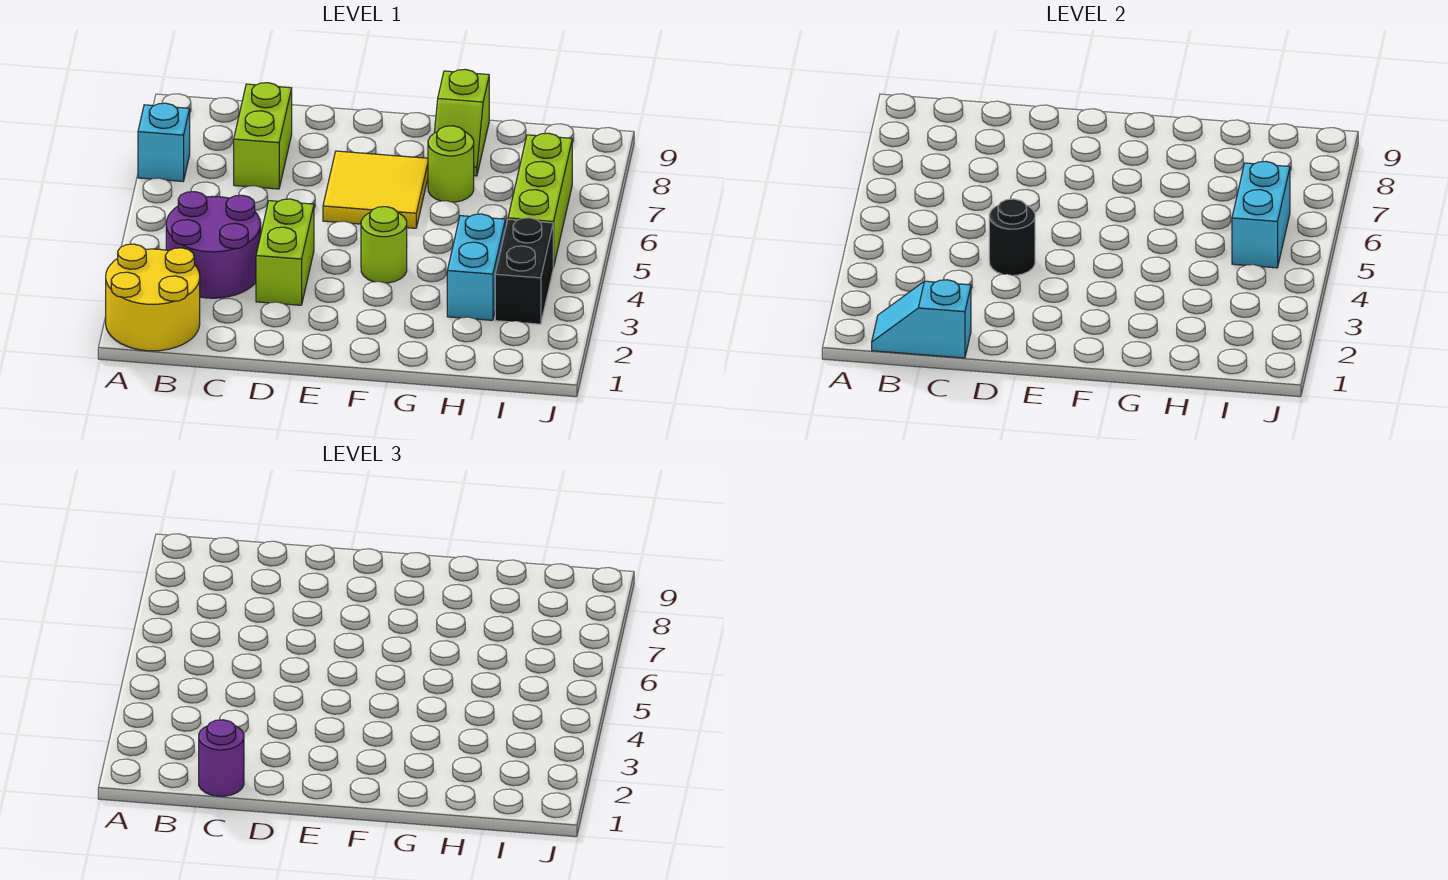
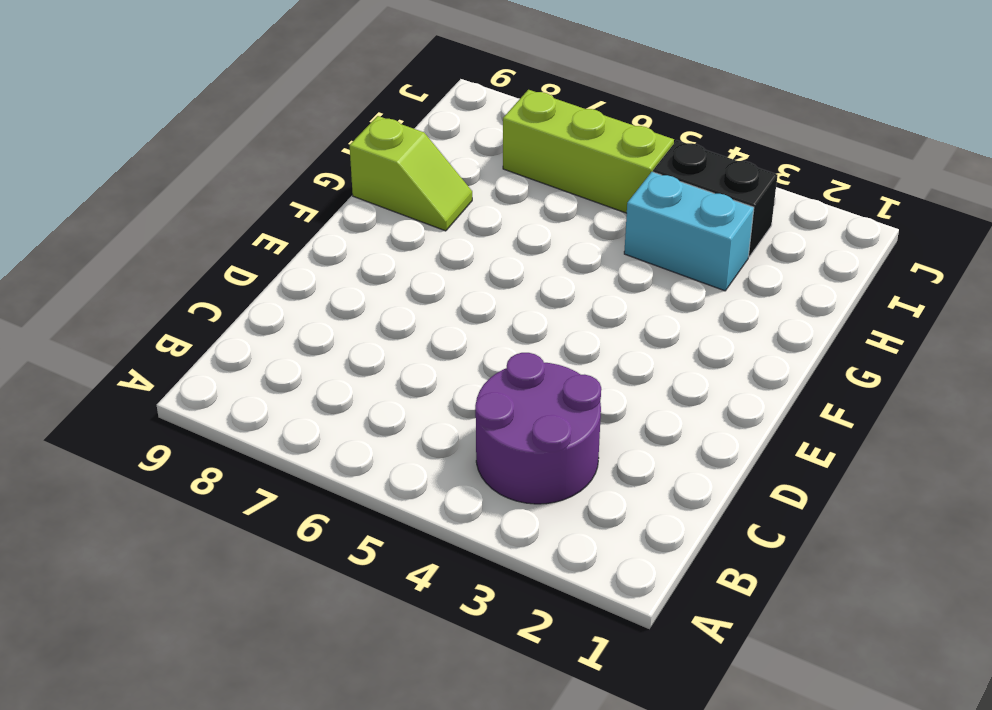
none -> yellow 2x2 round brick [106,244,200,351]
none -> cyan 1x1 brick [138,103,190,181]
none -> lime 1x2 brick [234,83,292,189]

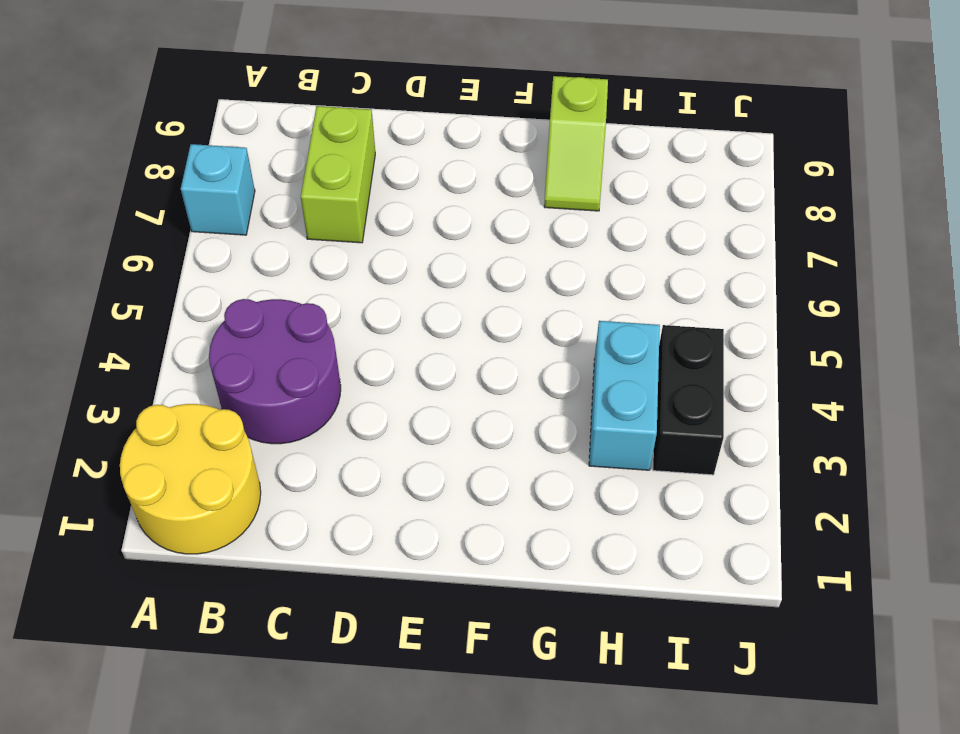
none -> lime 1x2 brick [256,199,314,305]
none -> yellow 2x2 tile [323,151,428,228]
none -> lime 1x1 round brick [361,207,407,283]

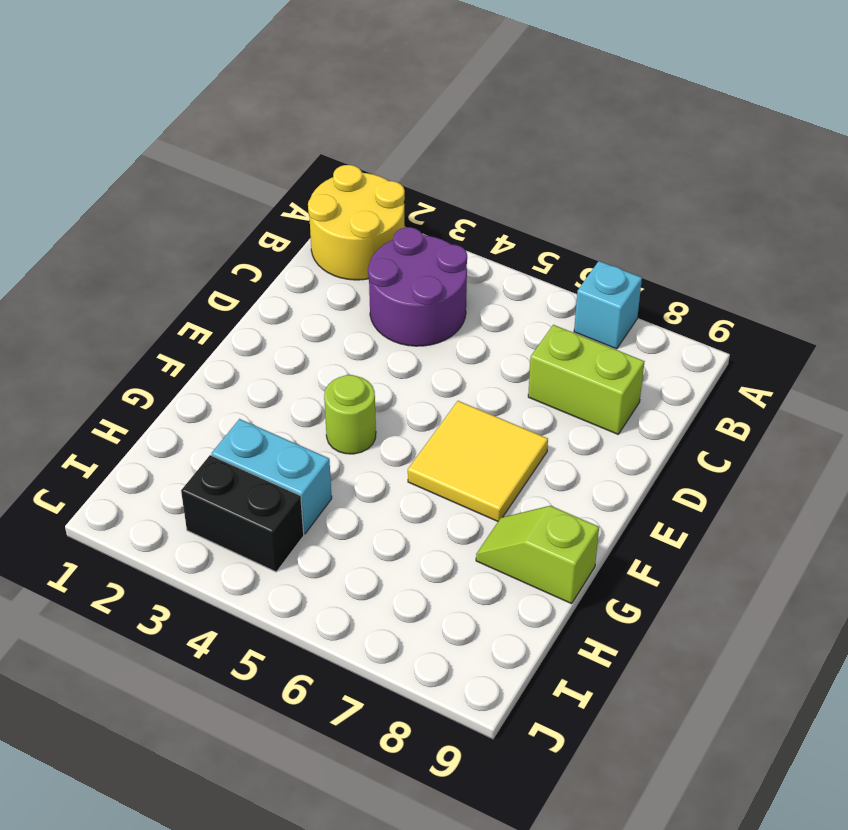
none -> lime 1x2 brick [256,199,314,305]
none -> lime 1x1 round brick [428,126,474,202]
none -> lime 1x3 brick [508,133,572,268]

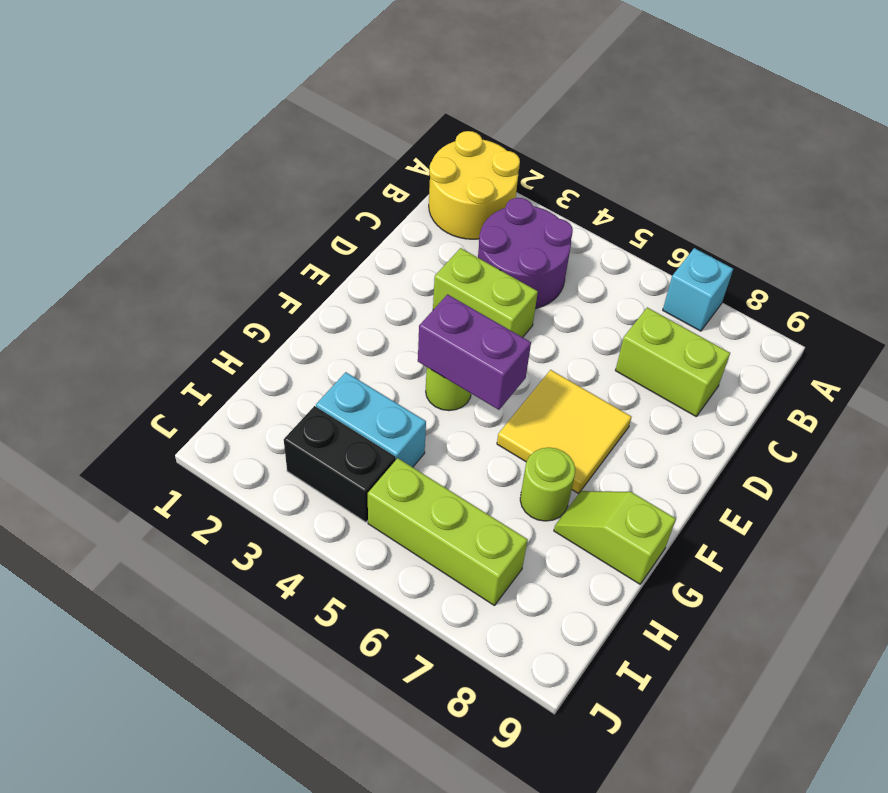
purple 1x2 brick [418,294,531,410] -> none
none -> cyan 1x2 slope [872,280,971,358]
none -> black 1x1 round brick [989,199,1035,275]
none -> cyan 1x2 brick [1232,162,1290,268]

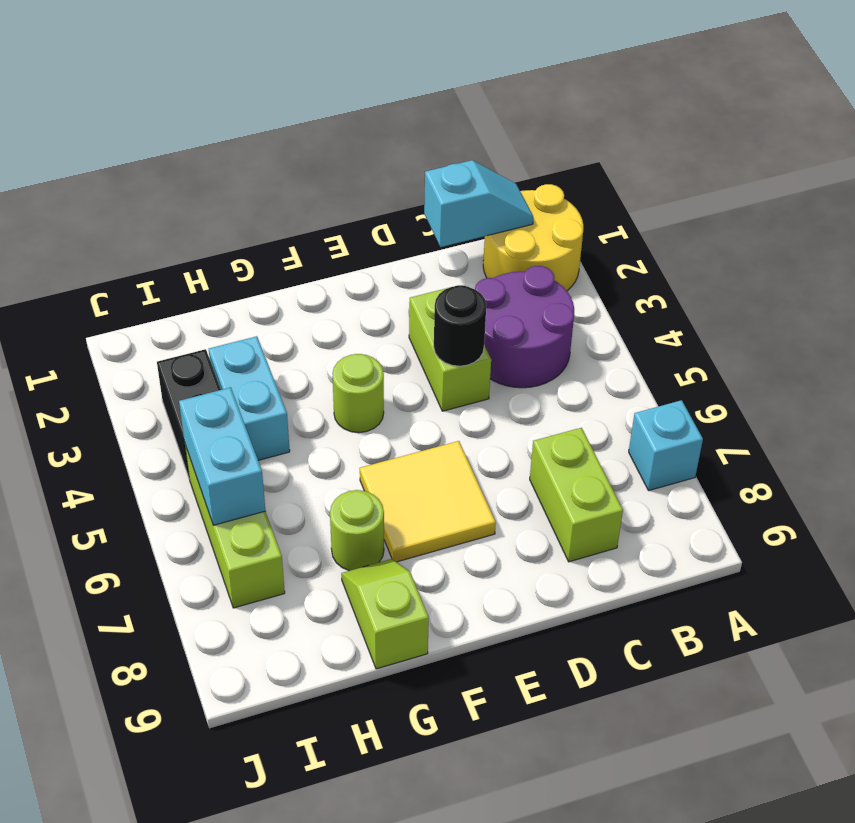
none -> purple 1x1 round brick [199,720,244,796]

